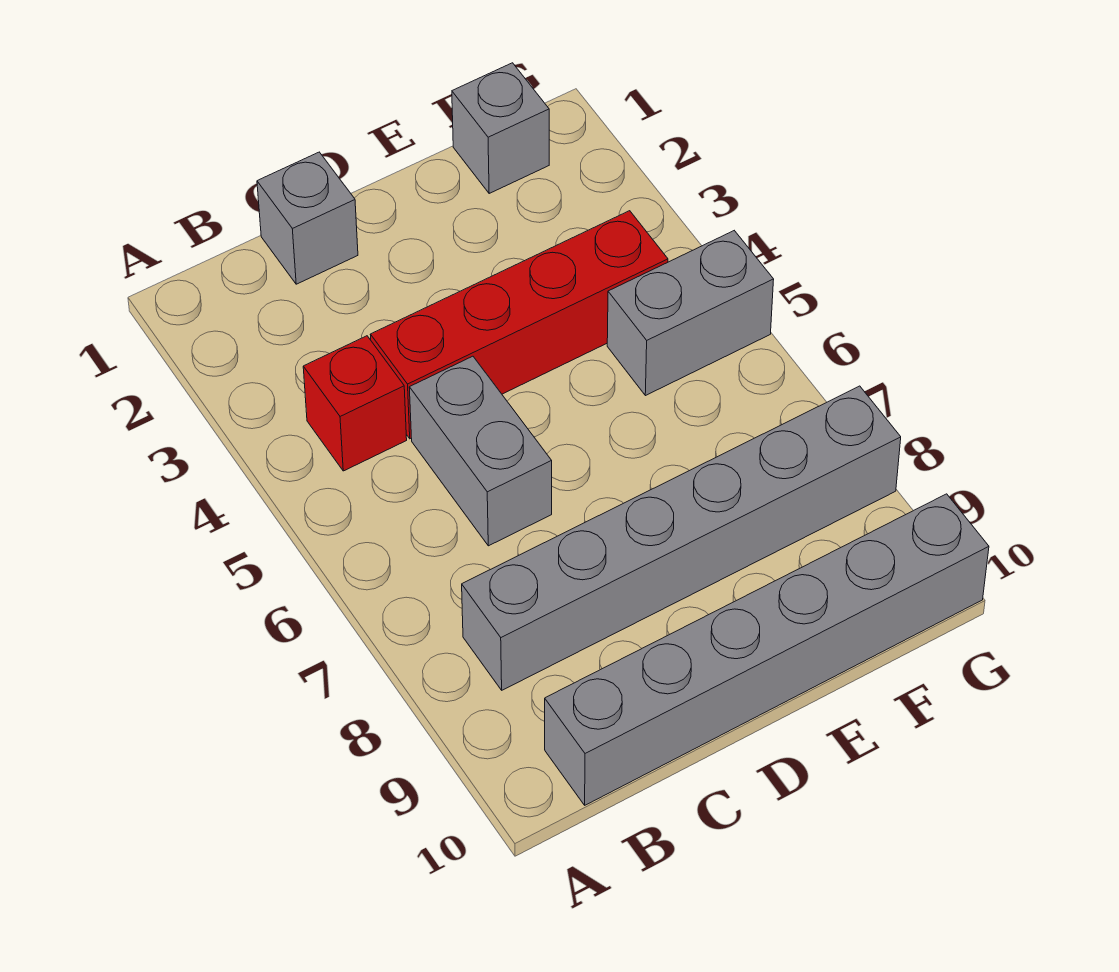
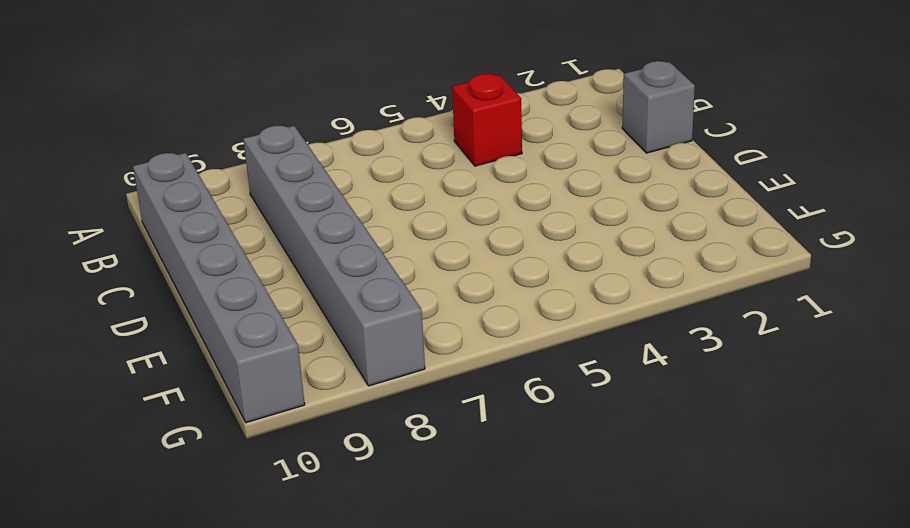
none -> red 1x4 brick [370,211,668,439]
none -> grey 1x2 brick [409,356,552,546]

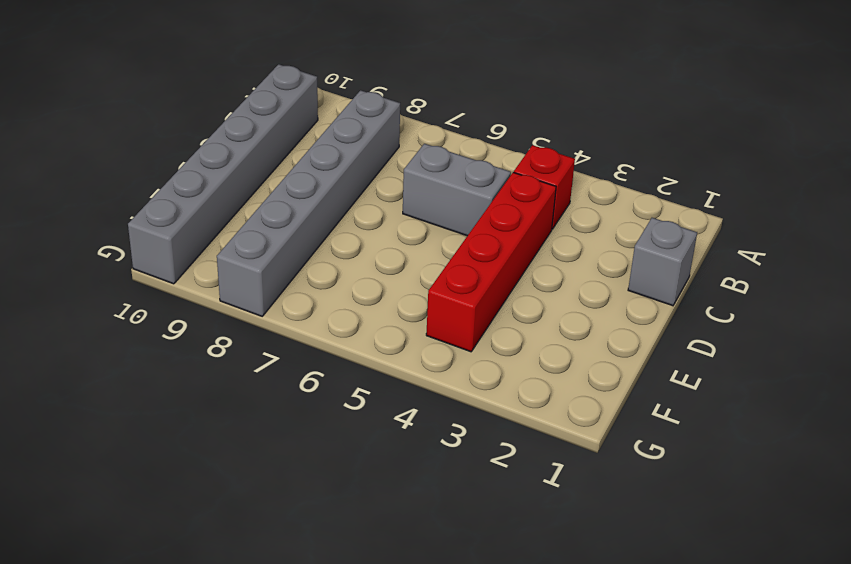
none -> grey 1x1 brick [452,63,549,193]
none -> grey 1x2 brick [607,231,774,396]

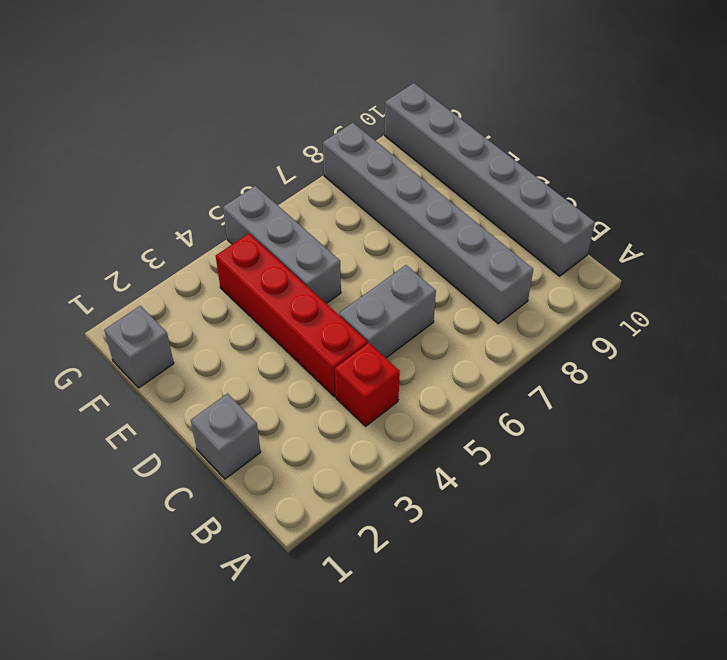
grey 1x3 brick [223,186,341,303] -> grey 1x2 brick [607,231,774,396]

